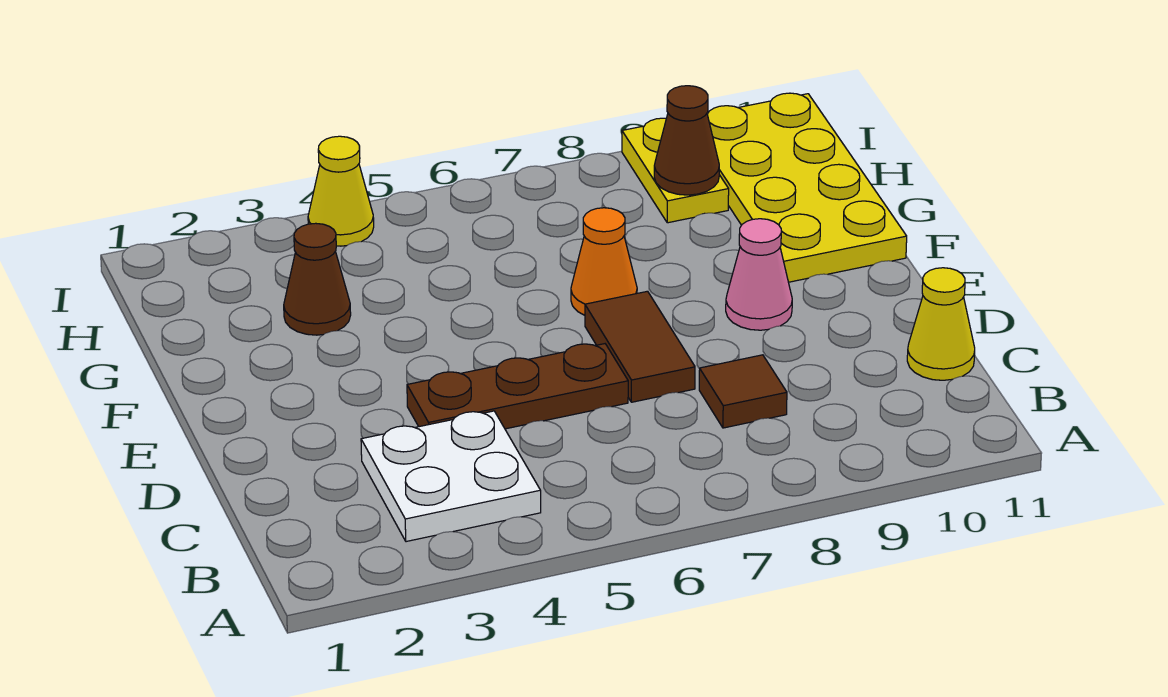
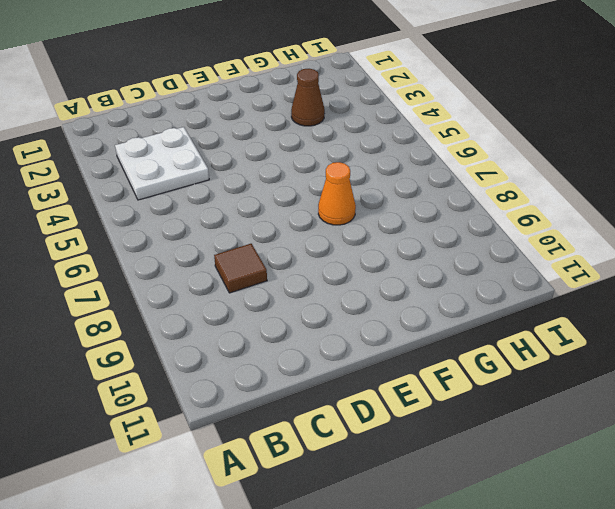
none -> yellow 1x1 cone [907,268,975,380]
none -> brown 1x3 plate [407,344,628,429]
none -> brown 1x2 tile [585,291,695,402]

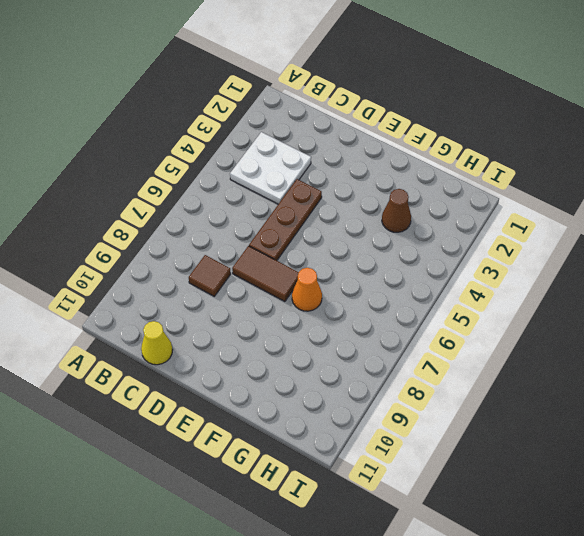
none -> pink 1x1 cone [726,219,792,330]
none -> yellow 2x4 plate [707,93,907,282]
none -> yellow 1x2 plate [622,118,729,223]

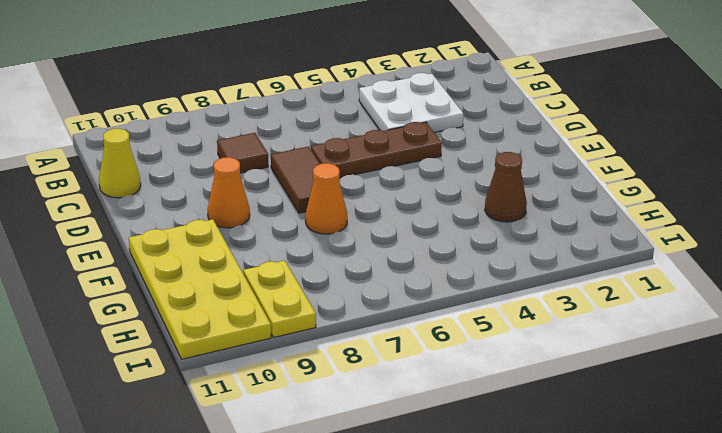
orange 1x1 cone [208,157,250,228] -> pink 1x1 cone [726,219,792,330]
none -> yellow 1x1 cone [308,136,374,246]
none -> brown 1x1 cone [654,86,719,195]

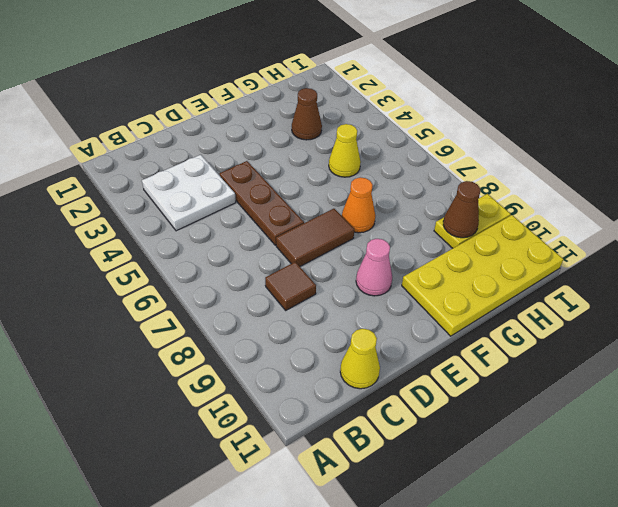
yellow 1x1 cone [329,124,361,177] -> yellow 1x1 cone moved to [308,136,374,246]

